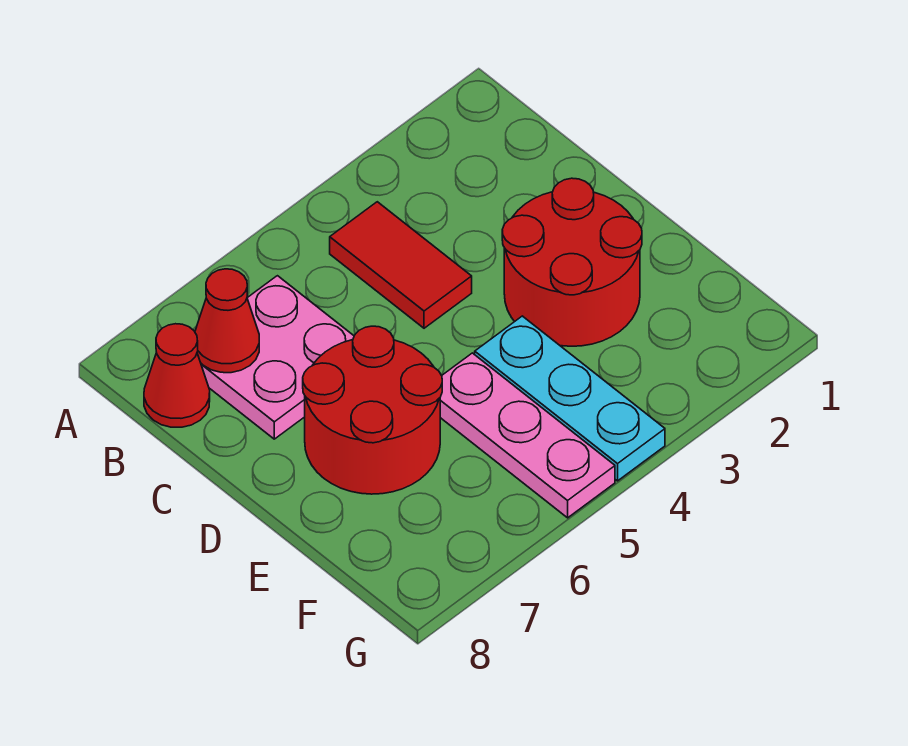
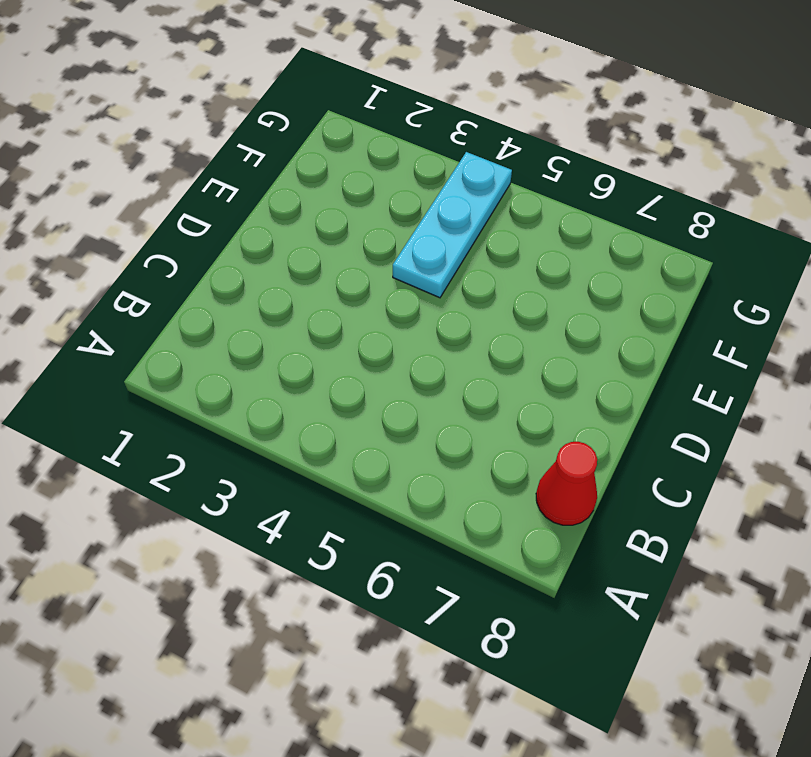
none -> red 1x2 tile [330,202,472,328]
none -> pink 2x2 plate [201,276,354,439]

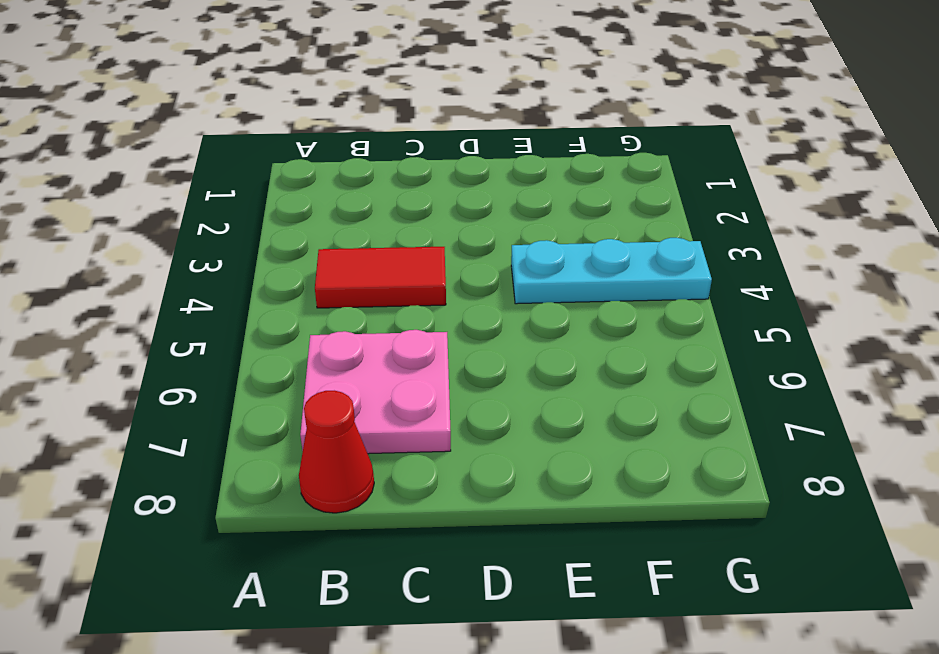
none -> red 2x2 round brick [502,178,642,346]
none -> red 2x2 round brick [303,326,442,494]

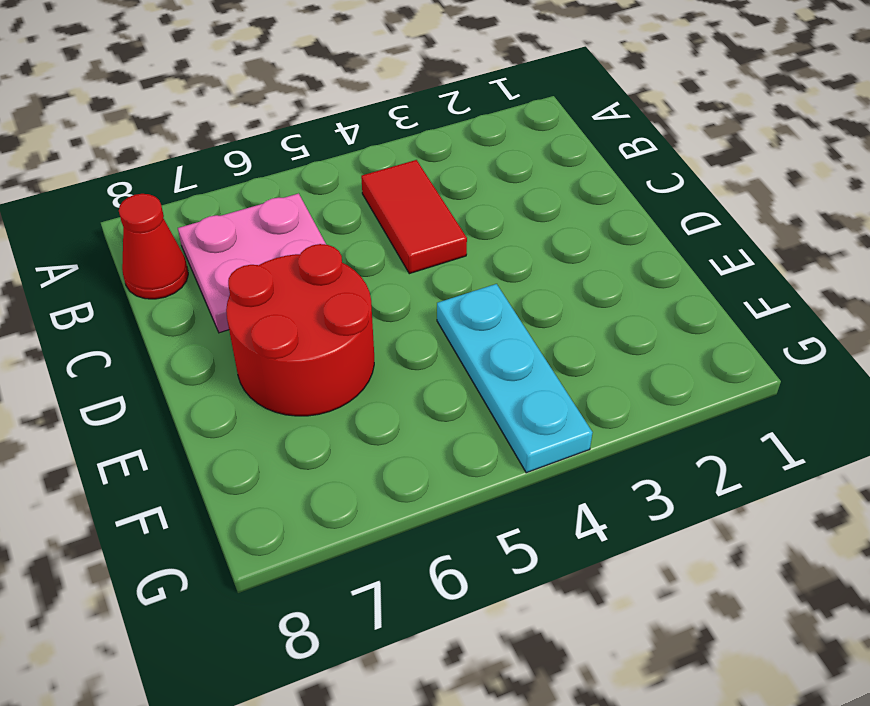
none -> red 2x2 round brick [502,178,642,346]
none -> pink 1x3 plate [440,353,615,518]

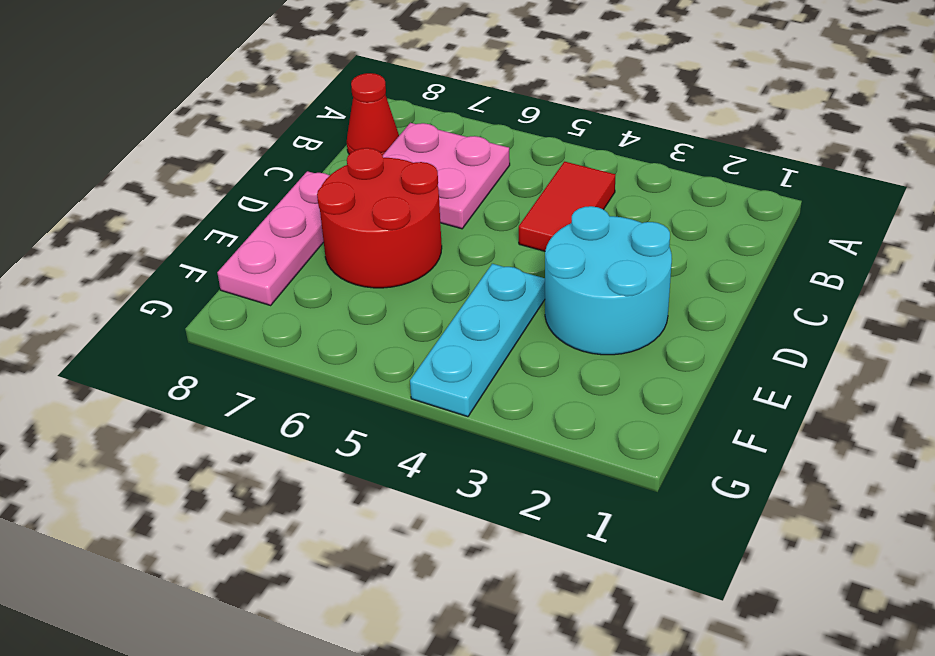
cyan 2x2 round brick [545,206,672,355] -> red 2x2 round brick [502,178,642,346]
pink 1x3 plate [217,171,330,305] -> pink 1x3 plate moved to [440,353,615,518]
none -> red 1x1 cone [195,269,259,373]

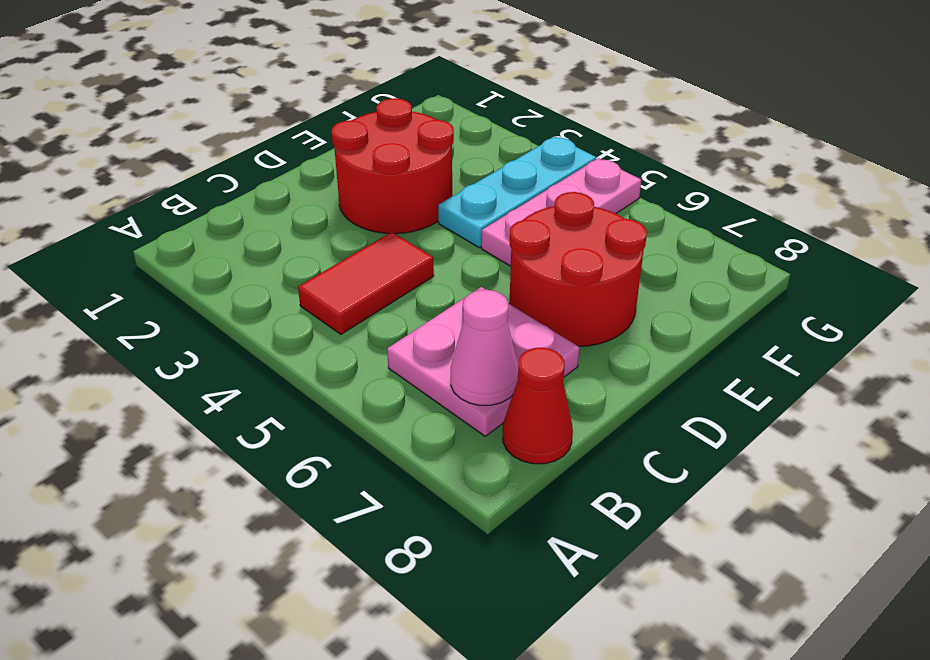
pink 1x1 cone [451,290,518,405] -> red 1x1 cone [195,269,259,373]

